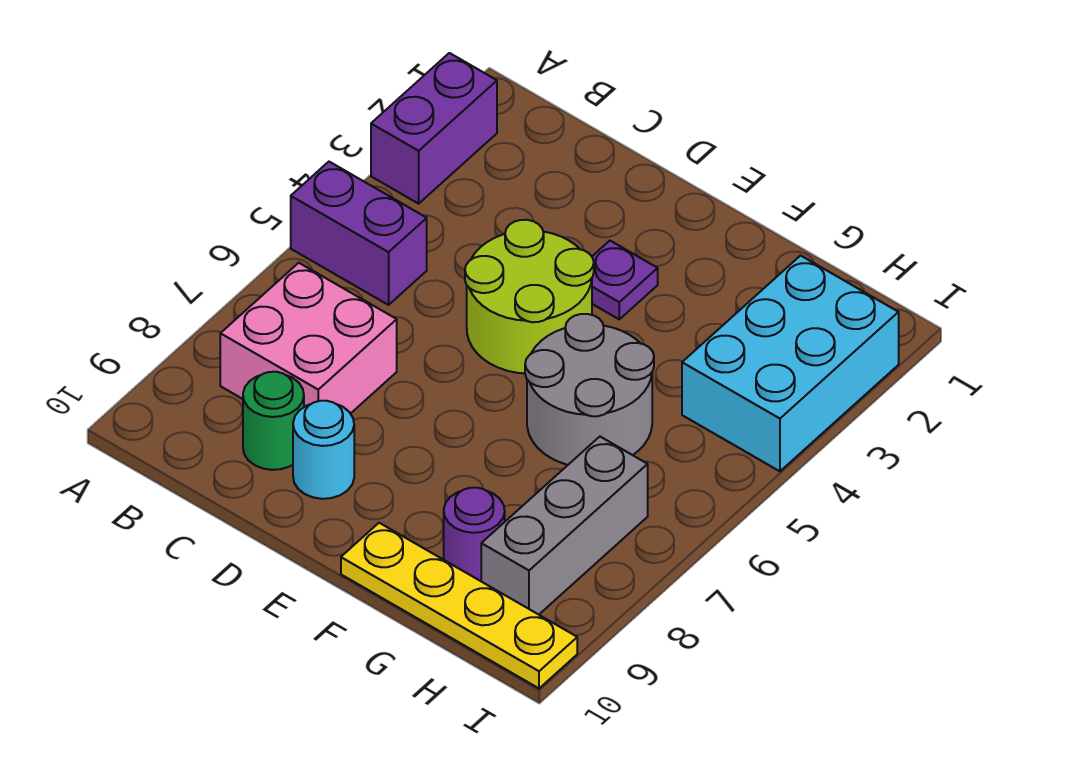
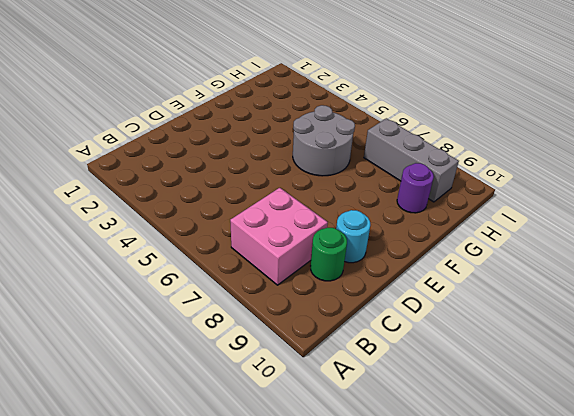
none -> purple 1x2 brick [371,53,497,204]
none -> purple 1x2 brick [291,162,427,305]
none -> lime 2x2 round brick [465,220,594,373]

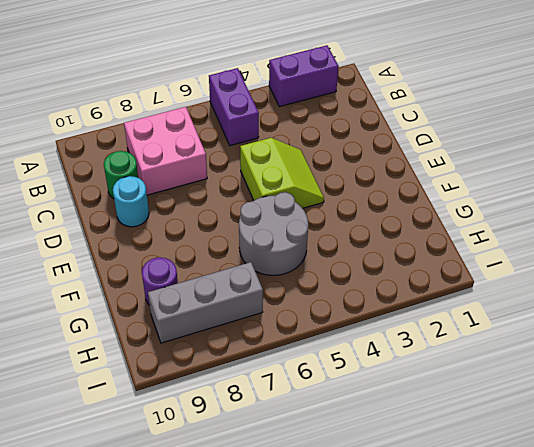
lime 2x2 slope [240,138,324,208] -> lime 2x2 round brick [465,220,594,373]
none -> purple 1x1 plate [592,241,658,319]
none -> yellow 1x4 plate [341,523,577,688]
none -> cyan 2x3 brick [682,256,899,471]

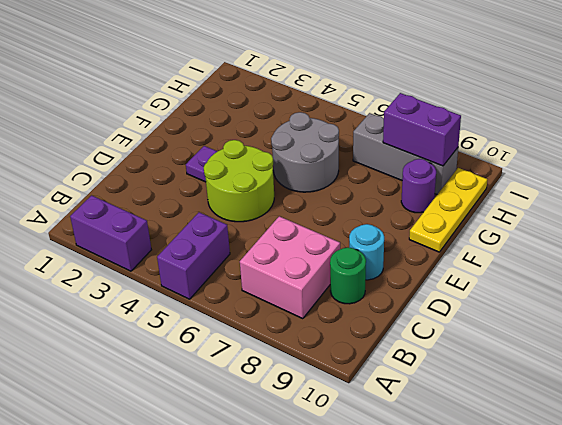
yellow 1x3 plate [409,168,487,252] -> yellow 1x4 plate [341,523,577,688]
purple 1x2 brick [383,93,461,166] -> none
none -> cyan 2x3 brick [682,256,899,471]

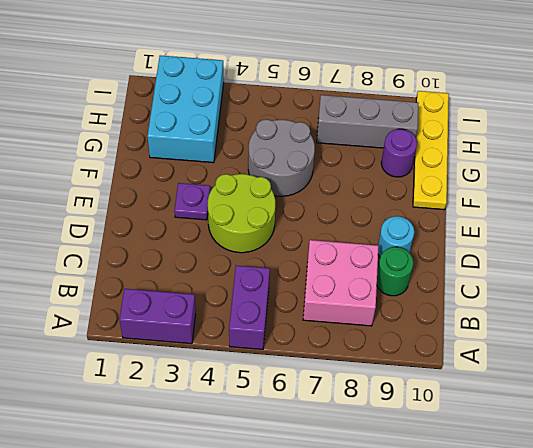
cyan 2x3 brick [147,56,224,163] -> cyan 2x3 brick turned to [682,256,899,471]

